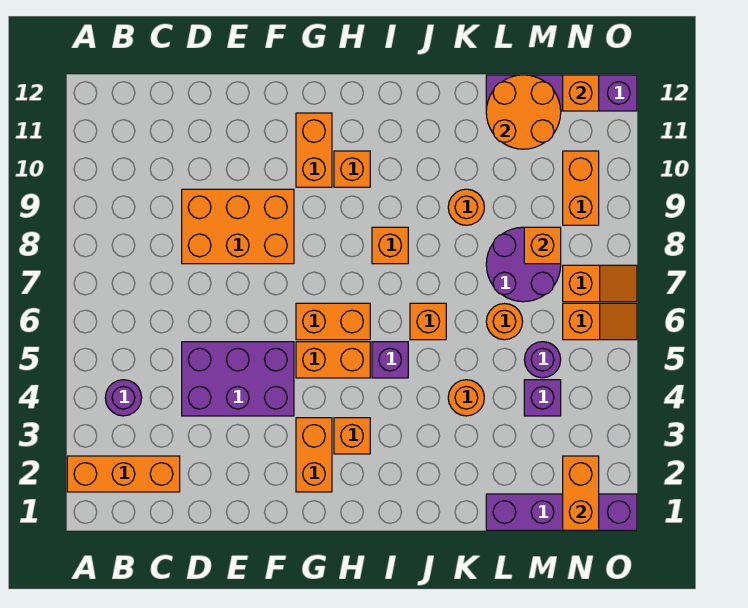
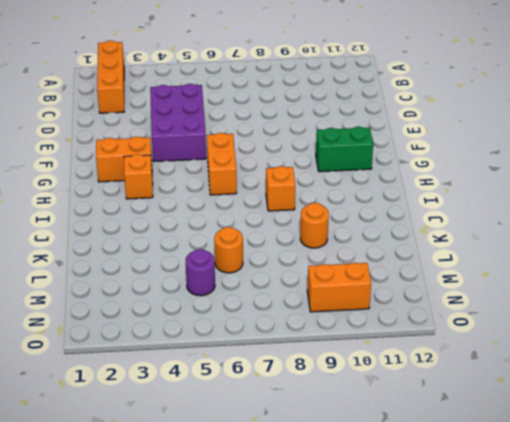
green 1x2 brick [316,127,373,172] -> orange 1x2 brick [296,113,332,187]
none -> purple 1x1 round brick [105,380,142,416]
none -> orange 2x3 brick [182,189,294,264]
none -> orange 1x2 brick [296,342,370,378]

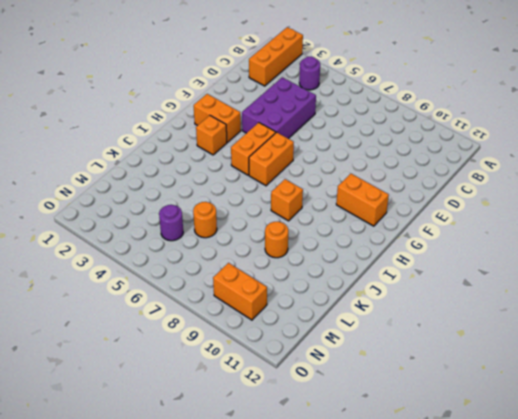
none -> orange 2x3 brick [182,189,294,264]
none -> orange 1x1 brick [334,151,370,187]
none -> purple 1x1 brick [372,342,408,378]

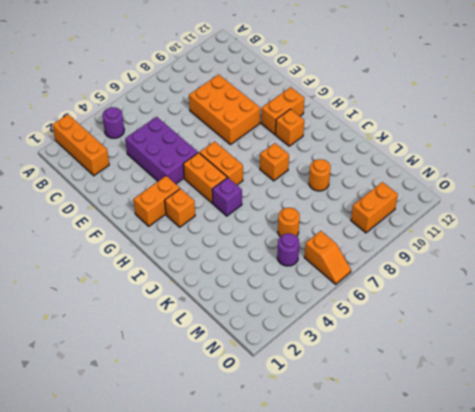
none -> orange 1x1 brick [410,303,446,340]
none -> orange 1x1 round brick [448,380,484,416]
none -> purple 1x4 brick [486,494,637,530]

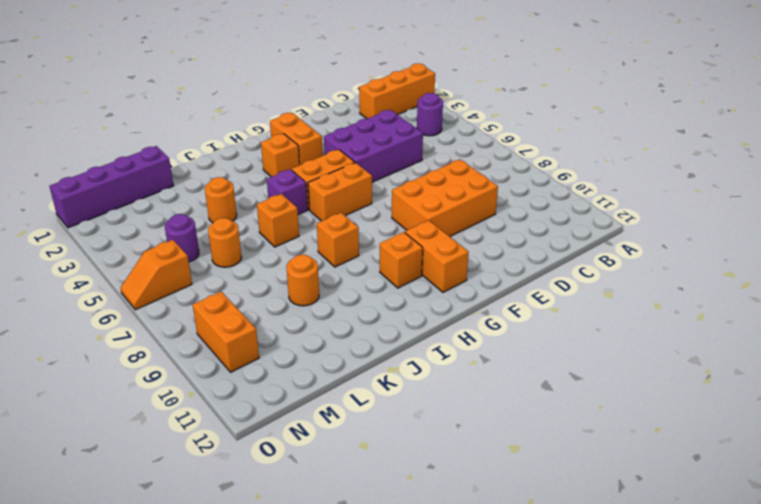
none -> purple 2x2 round brick [486,227,561,302]
none -> purple 1x4 brick [486,75,637,111]
none -> purple 1x1 brick [524,380,561,416]

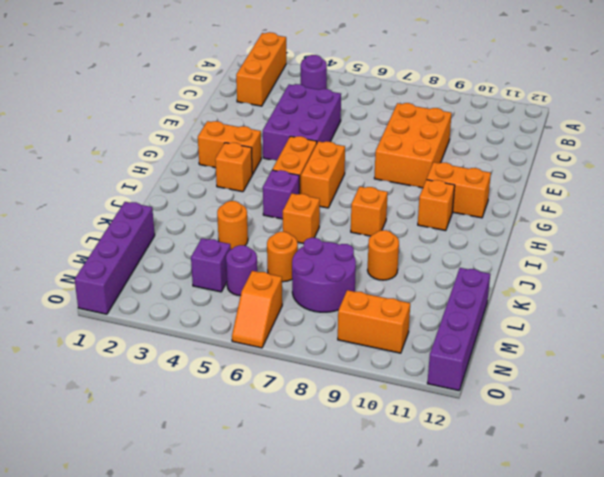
none -> orange 1x2 slope [563,265,637,302]
none -> orange 2x2 round brick [486,75,561,149]
none -> orange 1x1 brick [524,227,561,264]

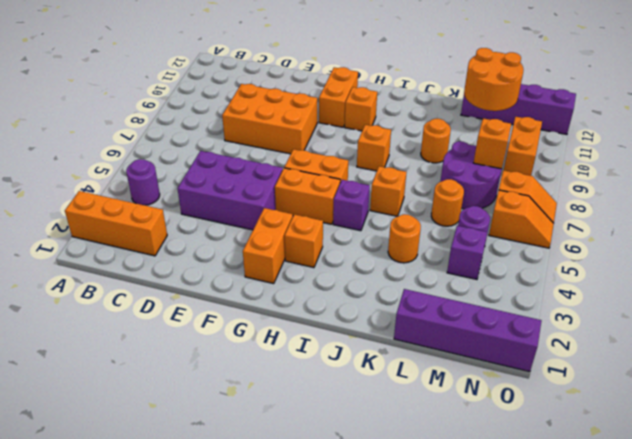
none -> orange 1x2 brick [563,456,599,530]
none -> orange 1x1 brick [563,75,599,111]

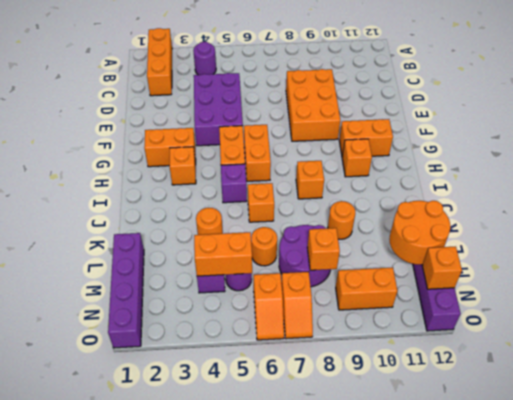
orange 1x2 brick [194,232,252,276] -> orange 1x2 brick moved to [563,456,599,530]

